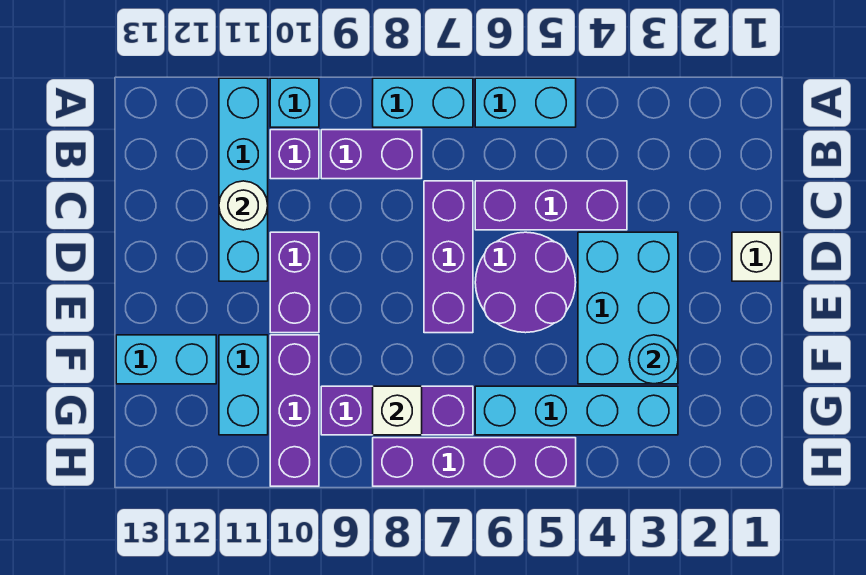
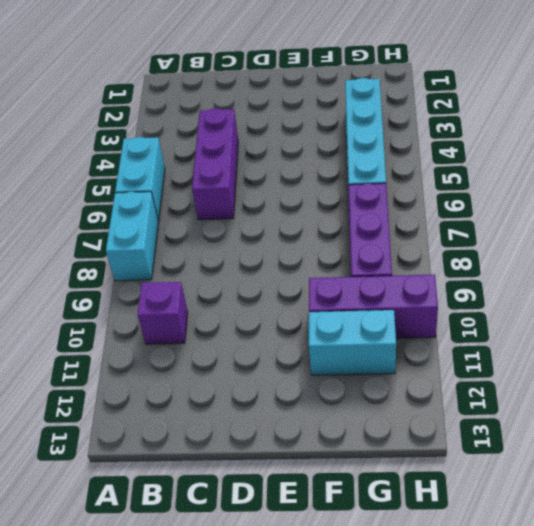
none -> cyan 1x1 brick [270,78,319,127]
none -> cyan 1x4 brick [219,78,268,281]
none -> purple 1x2 brick [321,130,422,179]

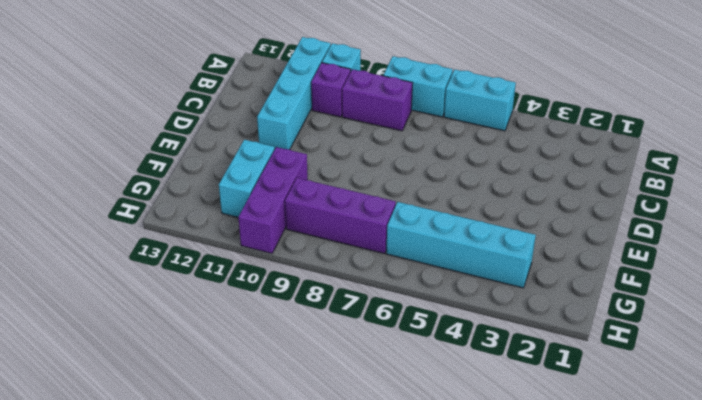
none -> purple 1x3 brick [475,181,627,230]
none -> purple 1x3 brick [424,181,473,333]
none -> white 1x1 brick [732,232,781,281]

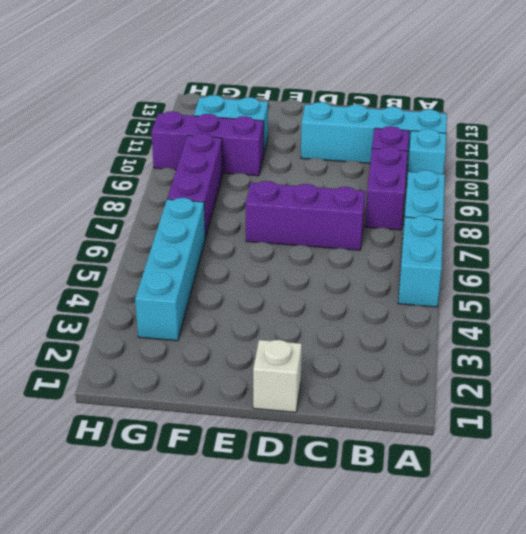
none -> purple 1x3 brick [475,181,627,230]
none -> cyan 2x3 brick [578,232,678,384]
none -> purple 2x2 round brick [475,232,576,333]

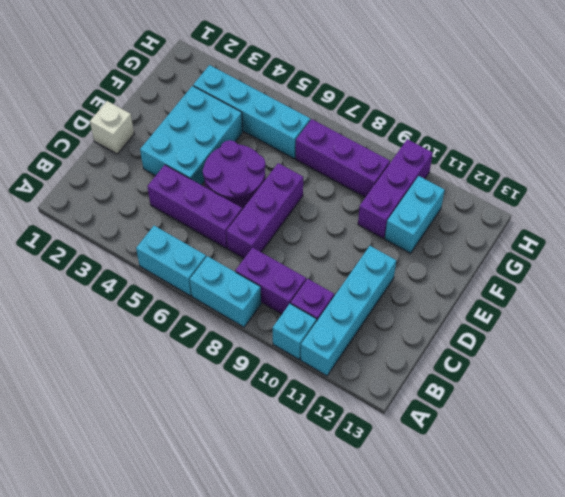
none -> purple 1x2 brick [270,232,319,333]
none -> cyan 1x2 brick [116,335,216,384]
none -> purple 1x4 brick [373,438,576,486]

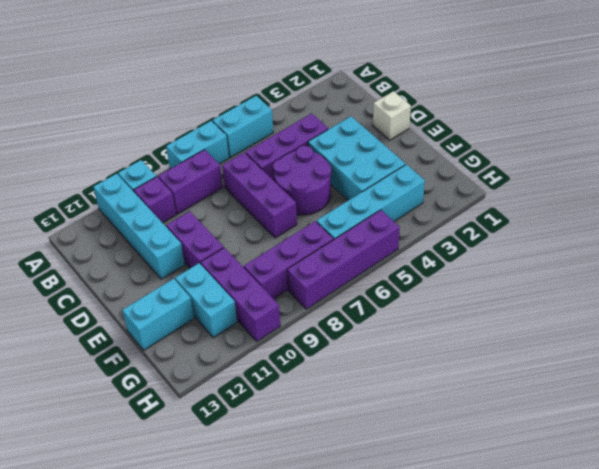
none -> white 1x1 round brick [219,181,268,230]
none -> cyan 1x1 round brick [629,335,678,384]
none -> white 1x1 brick [373,386,422,435]

